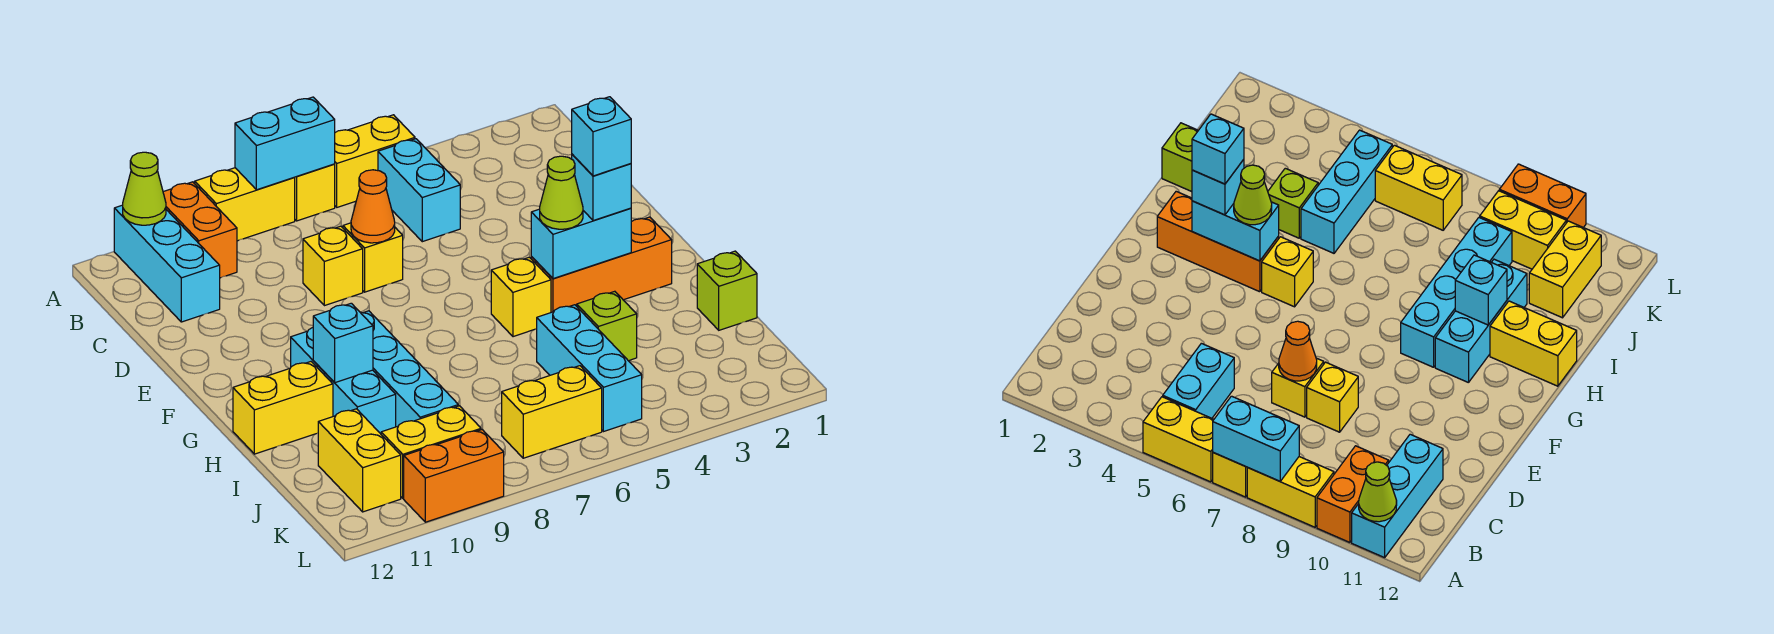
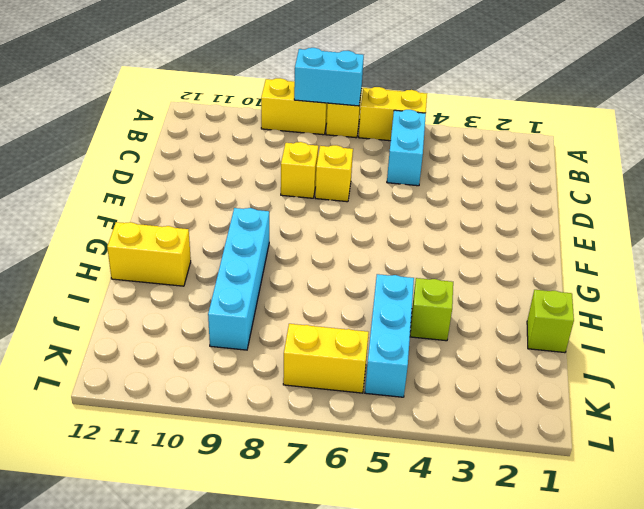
none -> orange 1x2 brick [163,182,237,278]
none -> cyan 1x3 brick [114,205,220,322]
none -> orange 1x3 brick [531,217,672,312]

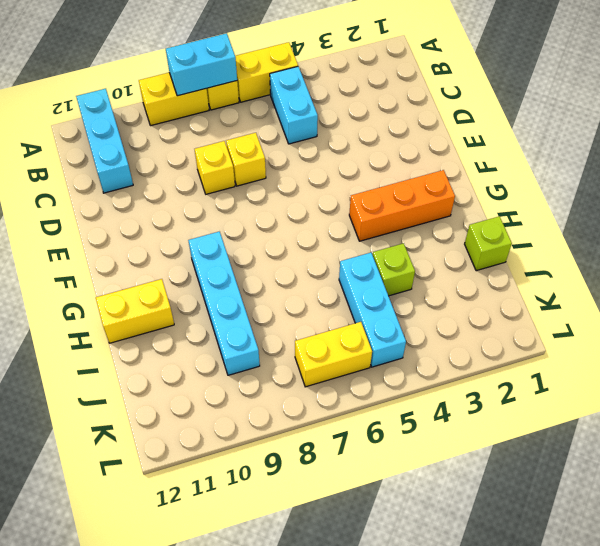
none -> orange 1x2 brick [163,182,237,278]
none -> yellow 1x1 brick [491,257,551,337]
none -> cyan 1x3 brick [291,328,396,434]

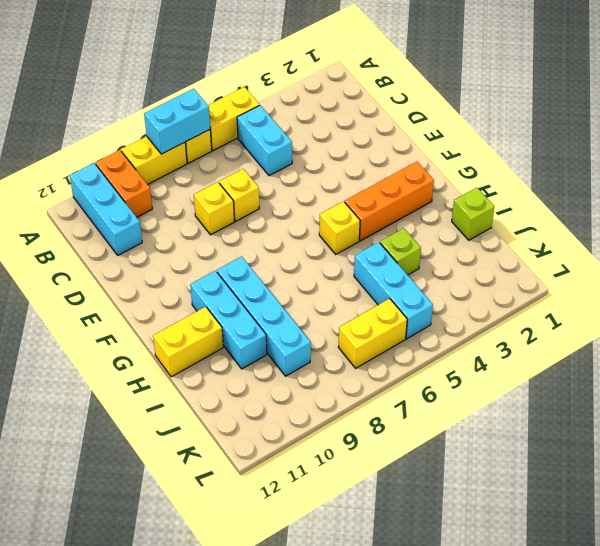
none -> yellow 1x2 brick [318,409,401,512]
none -> yellow 1x2 brick [381,406,481,498]
none -> orange 1x2 brick [404,430,504,522]

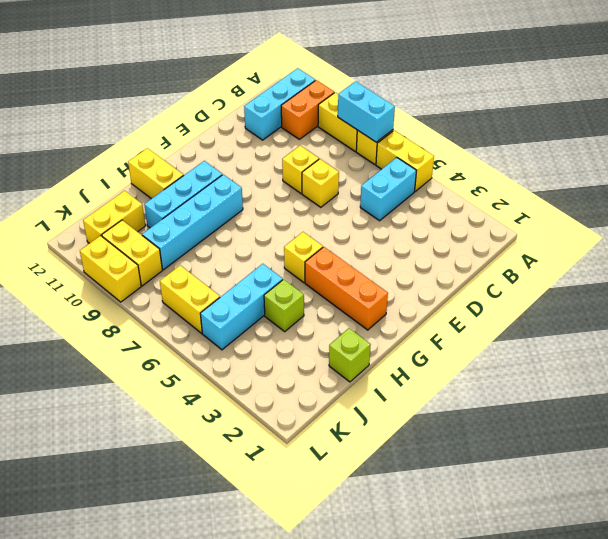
yellow 1x2 brick [80,236,141,302] -> orange 1x2 brick [404,430,504,522]
none -> lime 1x1 cone [123,152,166,225]
none -> orange 1x1 cone [351,170,395,243]
none -> cyan 1x2 brick [531,208,631,279]

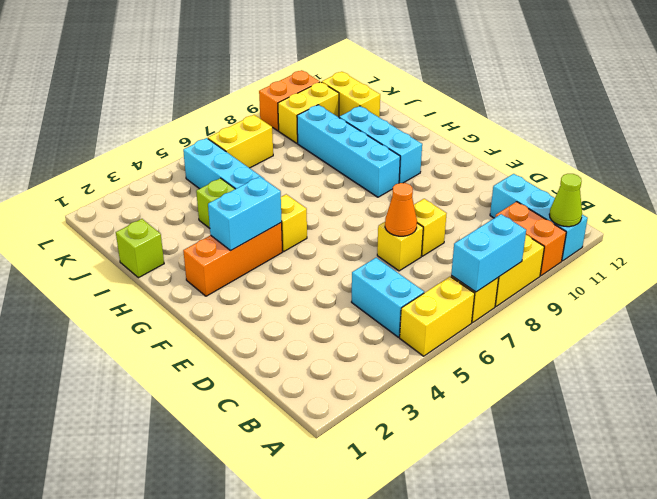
none -> yellow 1x2 brick [233,362,333,454]
none -> cyan 1x1 brick [313,303,373,383]
none -> cyan 1x1 brick [572,154,631,221]

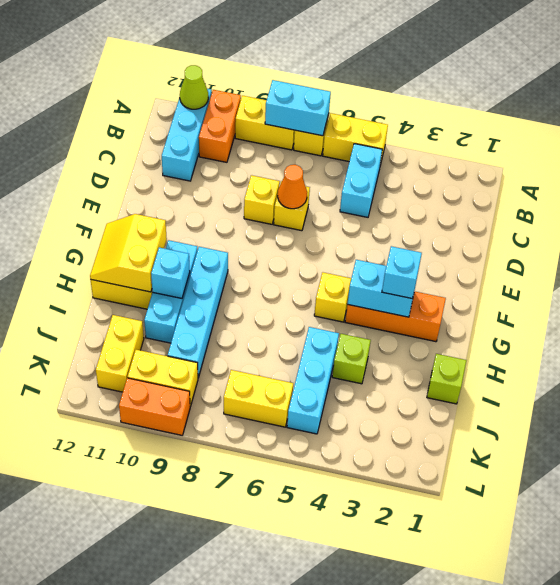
yellow 2x2 slope [90,214,167,292] -> none
none -> lime 1x1 cone [540,156,583,229]
none -> cyan 1x1 brick [572,97,631,176]

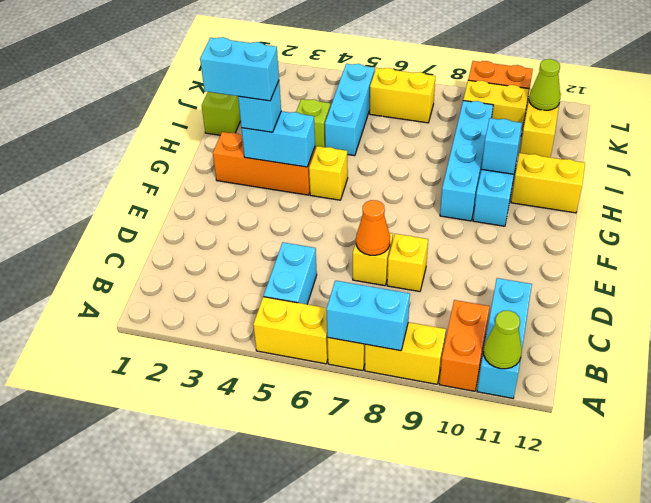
cyan 1x2 brick [200,37,279,101] -> cyan 1x1 brick [572,97,631,176]
lime 1x1 cone [529,59,560,110] -> lime 1x1 cone moved to [540,156,583,229]

